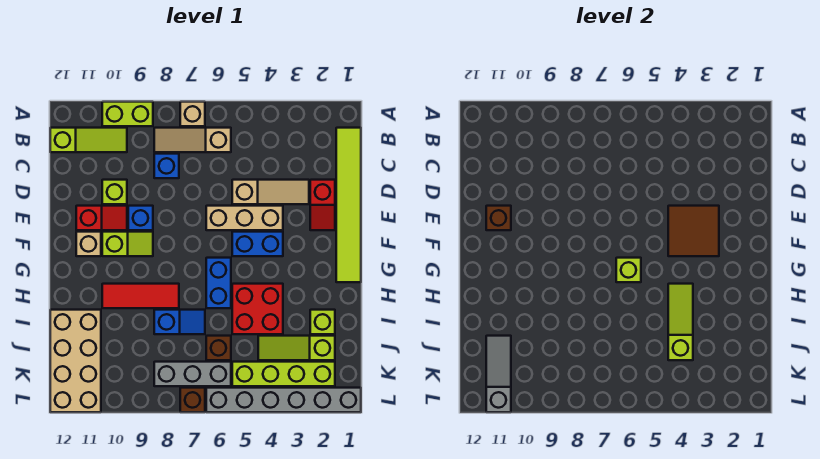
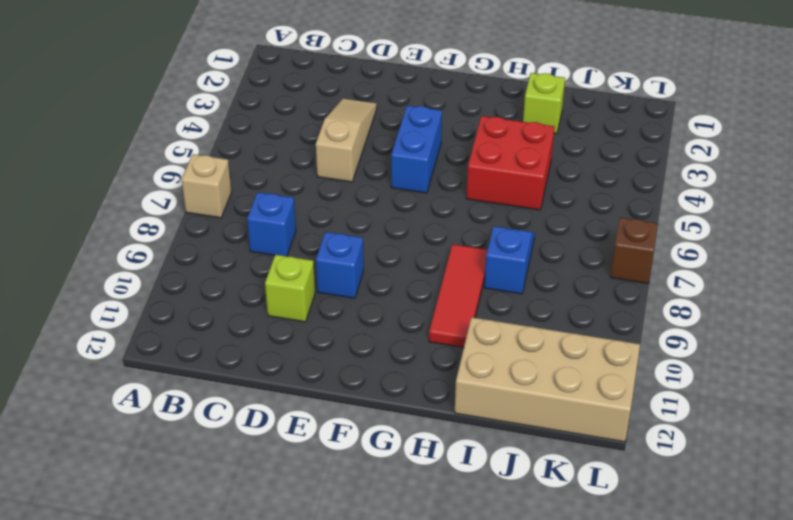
none -> lime 1x2 brick [102,102,153,126]
none -> lime 1x6 tile [336,128,361,282]
none -> tan 1x3 slope [154,128,231,152]
none -> lime 1x3 slope [50,128,127,152]

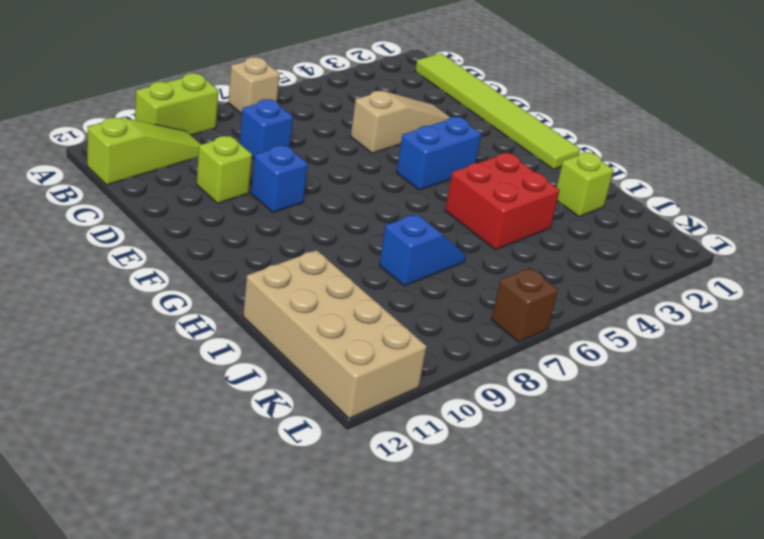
none -> tan 1x3 slope [154,128,231,152]
none -> red 1x2 slope [310,180,335,230]
none -> tan 1x3 brick [206,206,283,230]
none -> red 1x2 slope [76,206,127,230]

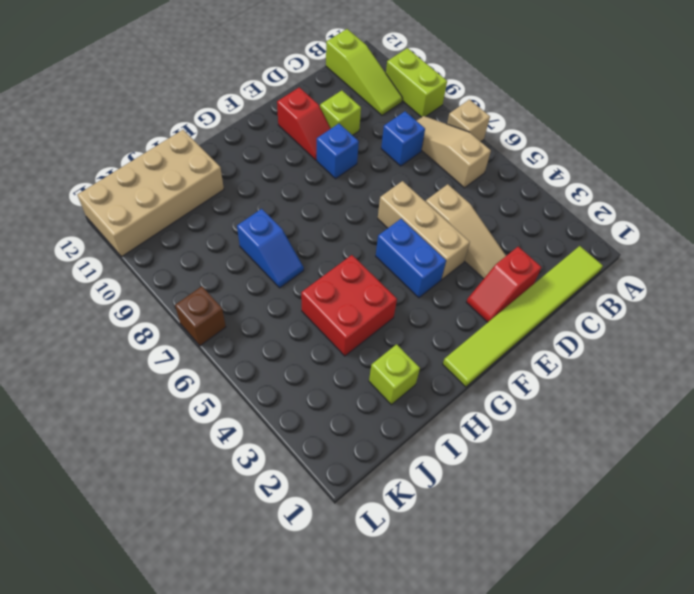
none -> lime 1x2 slope [102,232,153,256]
none -> tan 1x1 brick [76,232,101,256]
none -> blue 1x2 brick [206,258,231,308]
none -> red 1x3 tile [102,284,179,308]

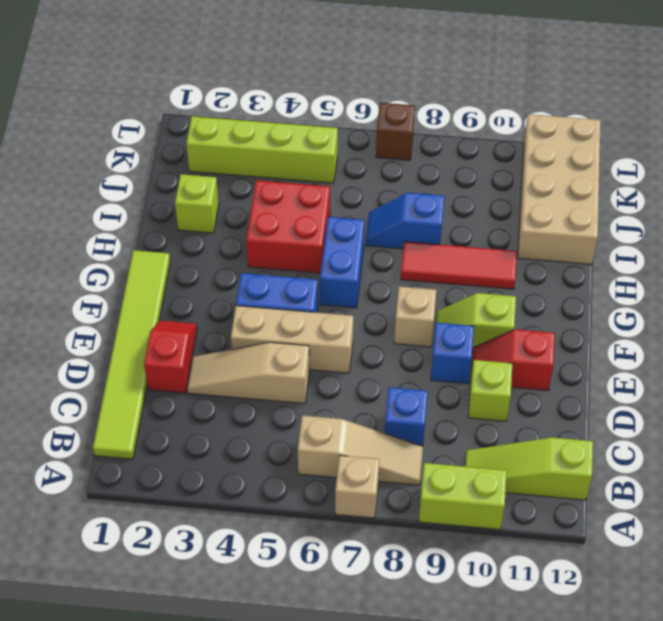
tan 1x1 brick [394,286,436,347] -> tan 1x1 brick moved to [76,232,101,256]
none -> lime 1x3 slope [258,336,335,360]
none -> brown 1x1 brick [206,336,231,360]
none -> grey 1x3 brick [154,362,231,386]
none -> grey 1x6 brick [206,388,361,412]

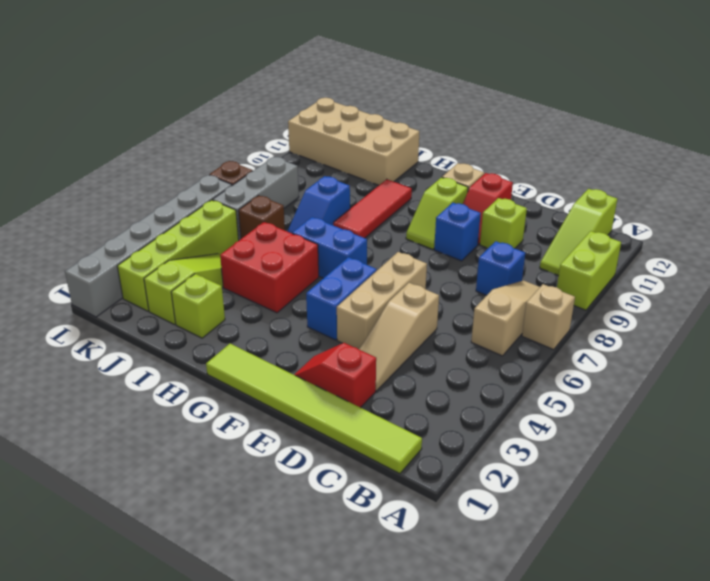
none -> brown 2x2 tile [668,206,719,256]
none -> brown 1x1 brick [486,206,511,230]
none -> lime 1x1 brick [616,258,641,282]
none -> lime 1x3 slope [668,284,693,360]

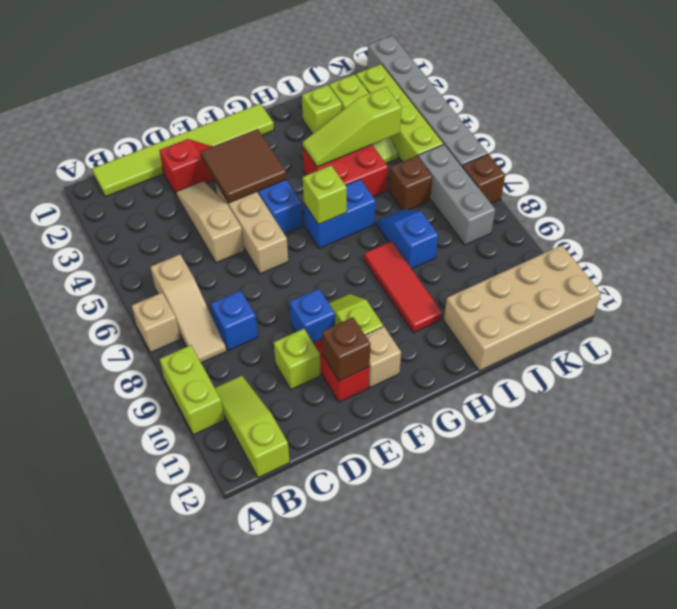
none -> grey 1x3 slope [486,336,511,412]

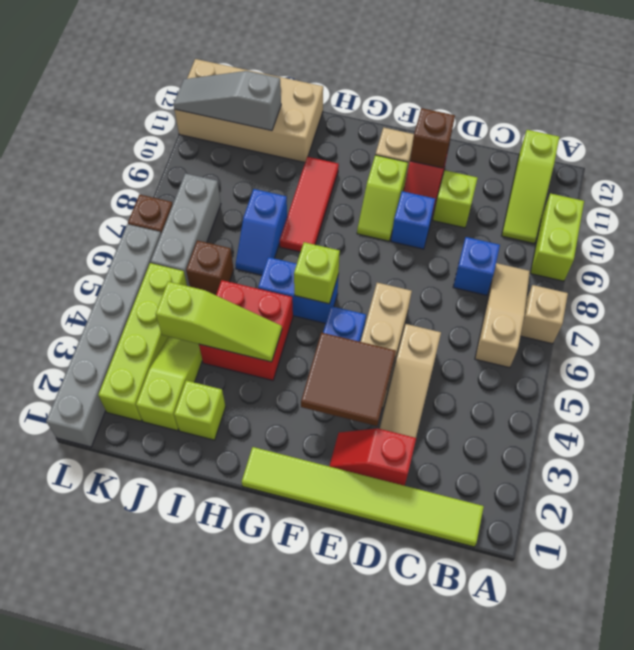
grey 1x3 slope [173,71,281,131] -> grey 1x3 slope turned to [486,336,511,412]

